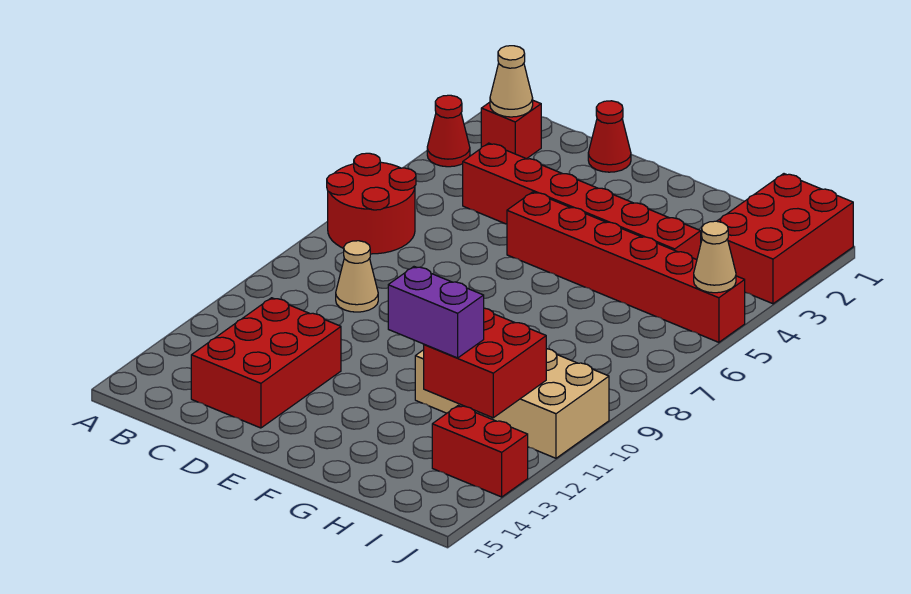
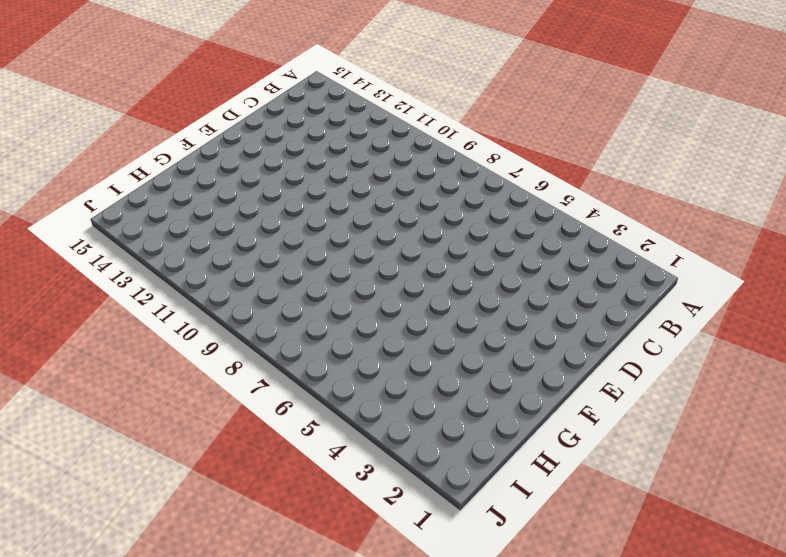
none -> red 1x1 cone [427,95,470,167]
none -> red 2x2 round brick [327,153,416,254]
none -> red 1x1 brick [481,101,541,159]

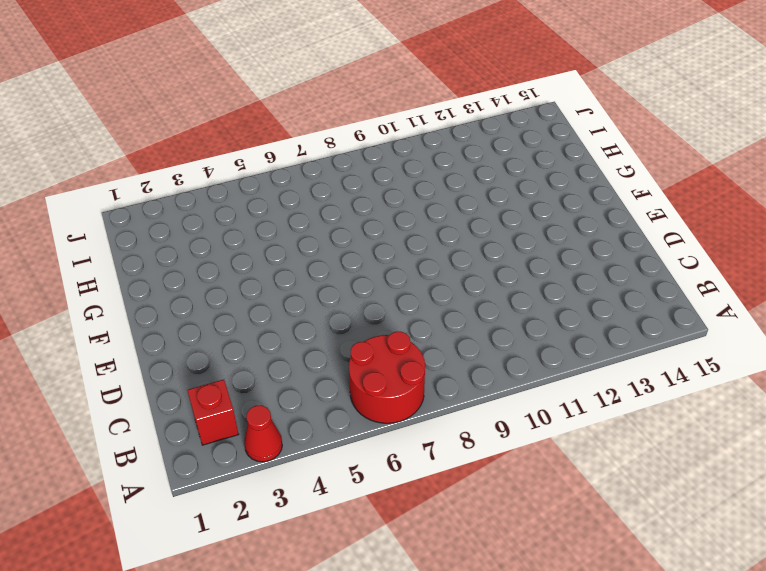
none -> red 1x6 brick [463,143,701,260]
none -> tan 1x1 cone [336,241,378,312]
none -> red 2x3 brick [191,298,341,428]

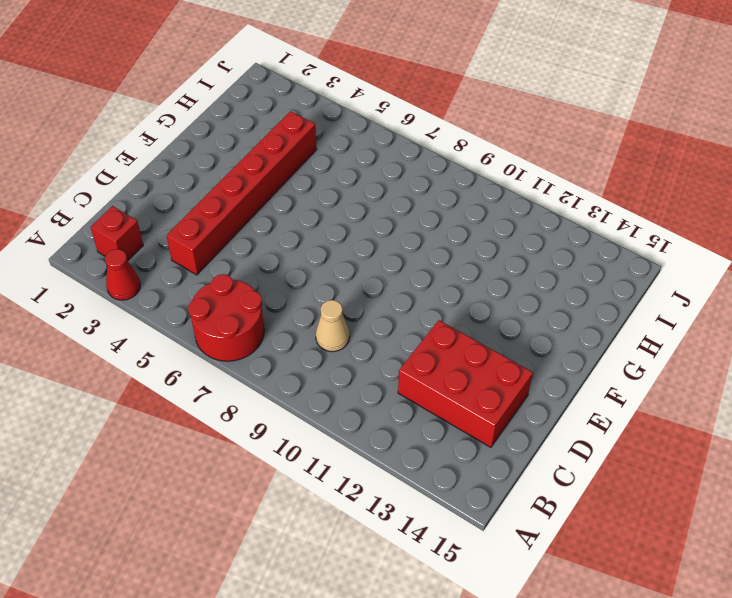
none -> red 1x1 cone [588,101,631,172]
none -> red 1x6 brick [507,192,745,342]
none -> tan 2x4 brick [415,349,609,458]

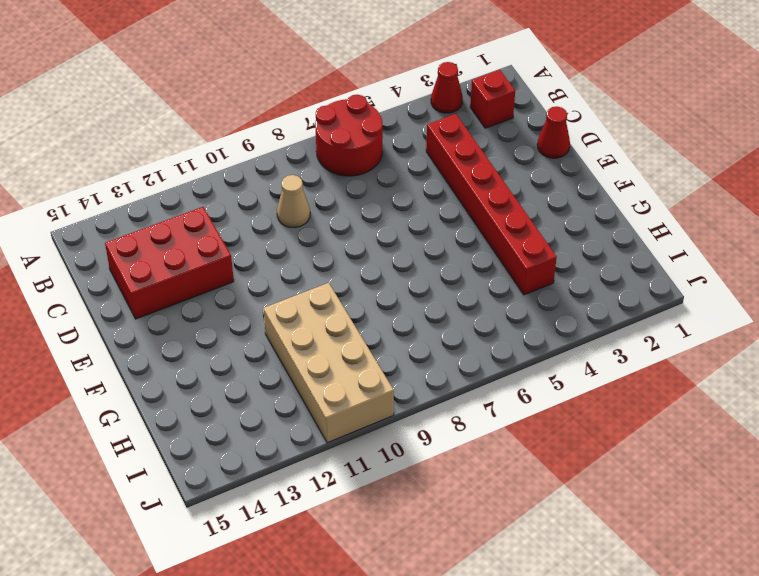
none -> red 1x6 brick [507,192,745,342]
none -> red 2x3 brick [717,174,853,304]
none -> red 1x2 brick [432,406,528,497]

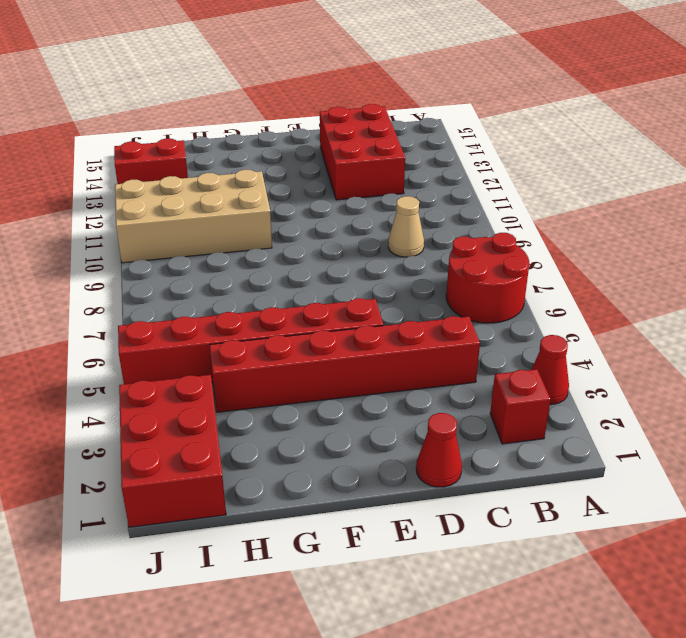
none -> tan 1x1 cone [490,46,533,117]
none -> red 2x2 brick [424,308,546,418]
none -> tan 1x1 cone [694,221,736,293]

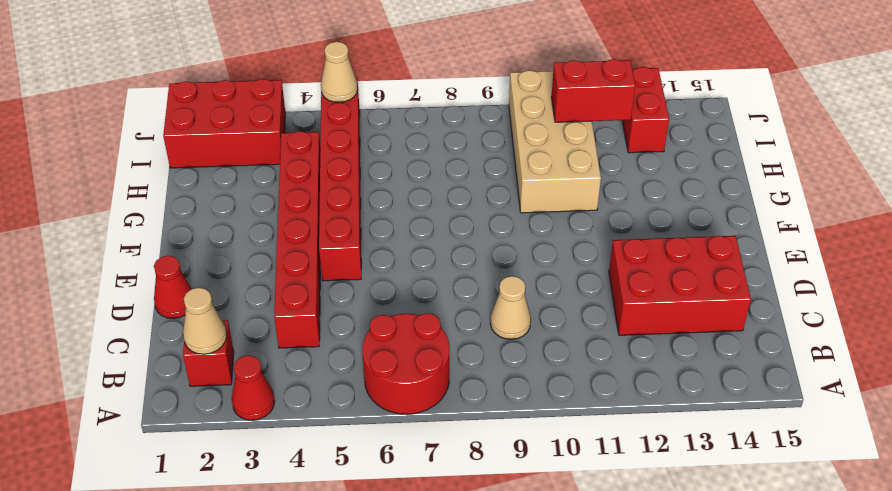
red 1x2 brick [551,59,635,122] -> red 2x2 brick [424,308,546,418]
none -> purple 1x2 brick [388,267,484,358]

